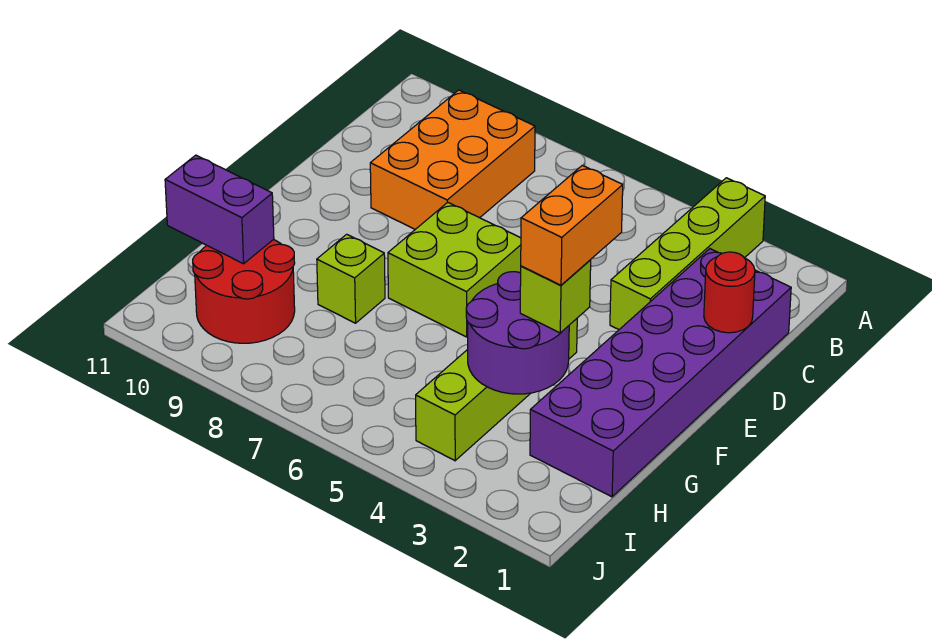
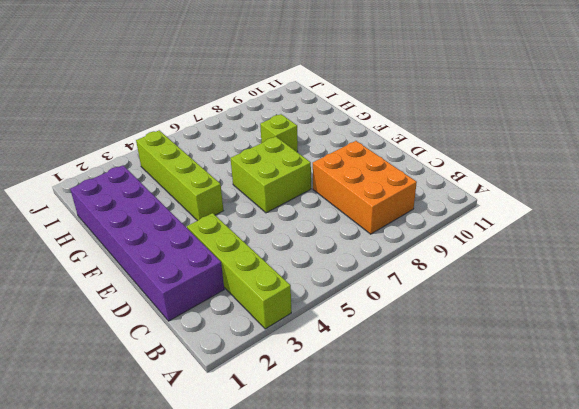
none -> red 2x2 round brick [193,239,295,343]
none -> red 1x1 round brick [704,252,755,333]
none -> purple 2x2 round brick [466,272,569,394]

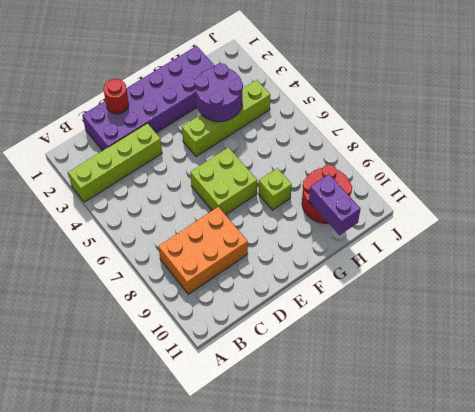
none -> lime 1x1 brick [520,260,591,333]
none -> orange 1x2 brick [521,165,623,285]

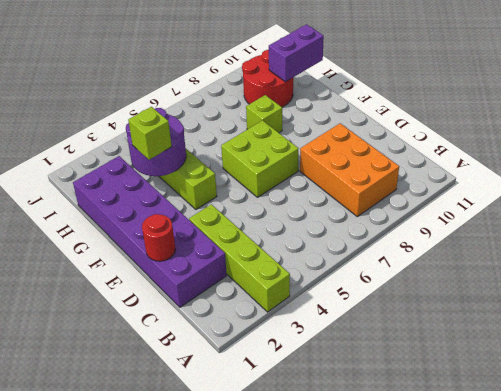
none -> orange 1x2 brick [521,165,623,285]

